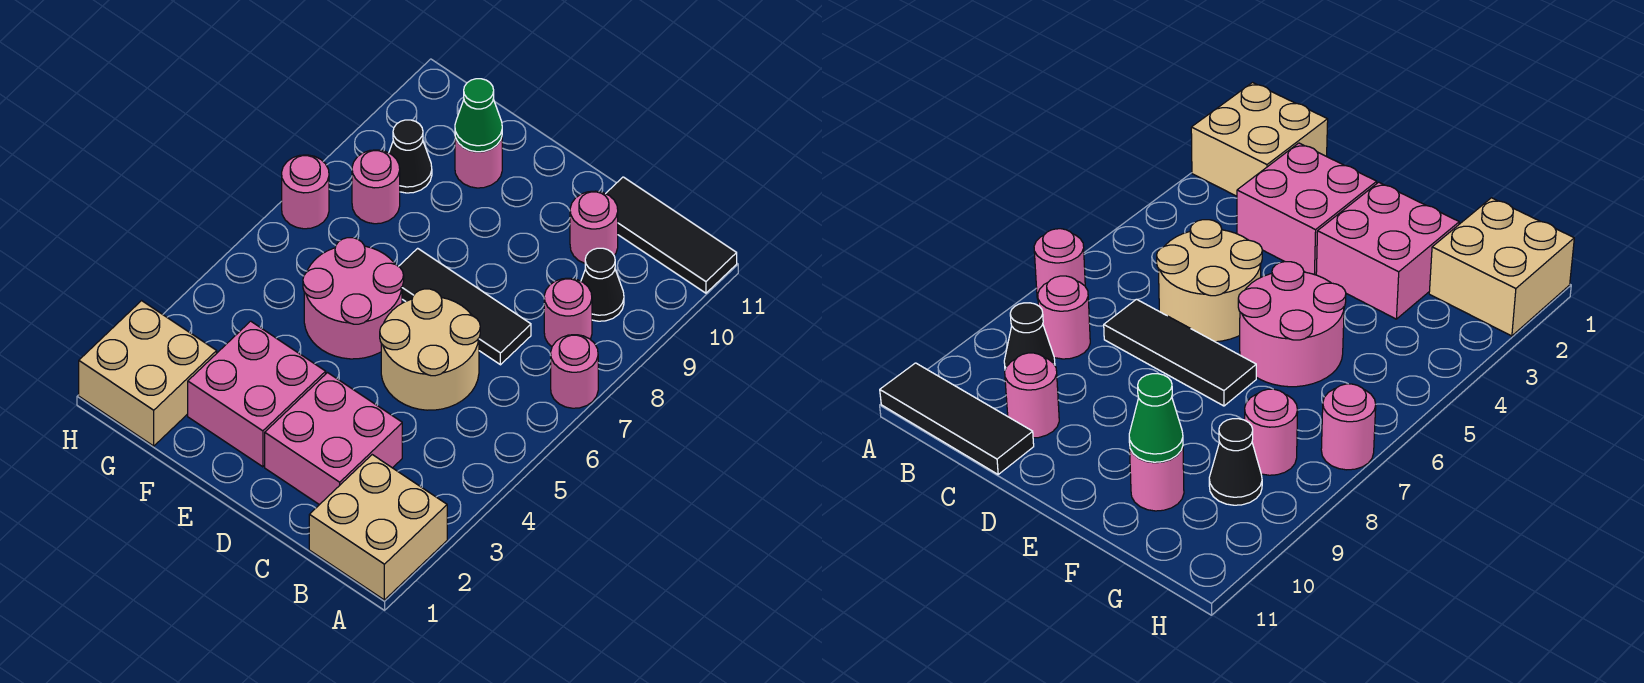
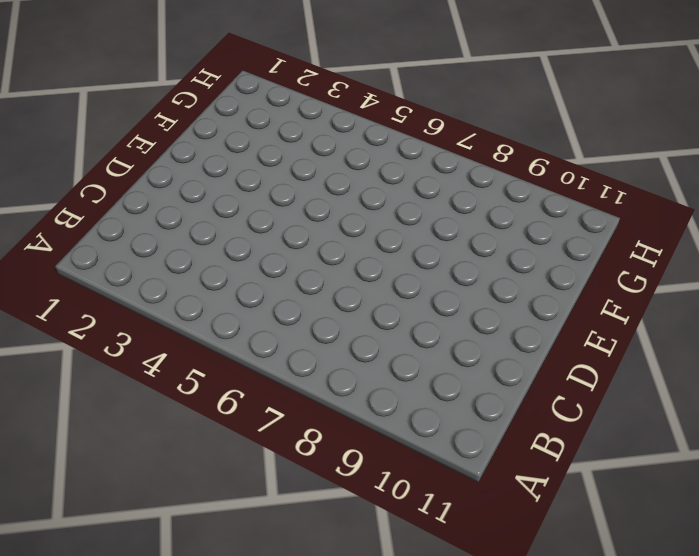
none -> tan 2x2 brick [309,455,447,600]
none -> pink 1x1 round brick [551,335,598,408]
none -> black 1x3 tile [606,177,737,293]

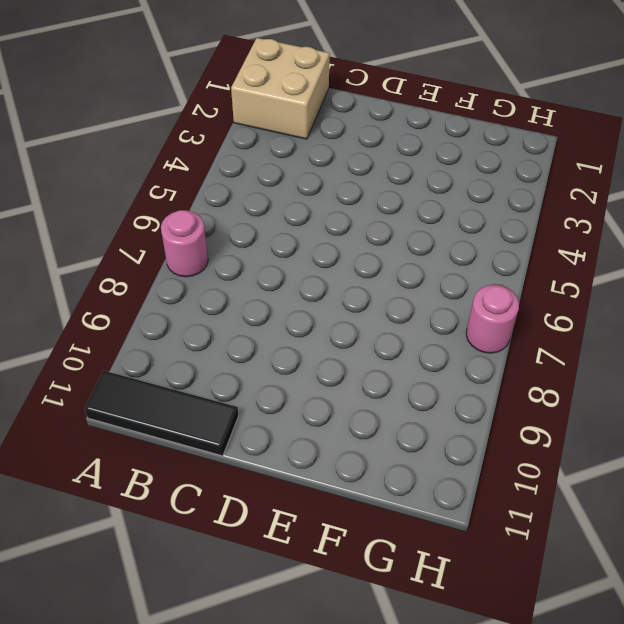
none -> pink 1x1 round brick [544,278,592,346]
none -> black 1x1 cone [581,248,624,321]
none -> pink 2x2 brick [265,373,402,505]

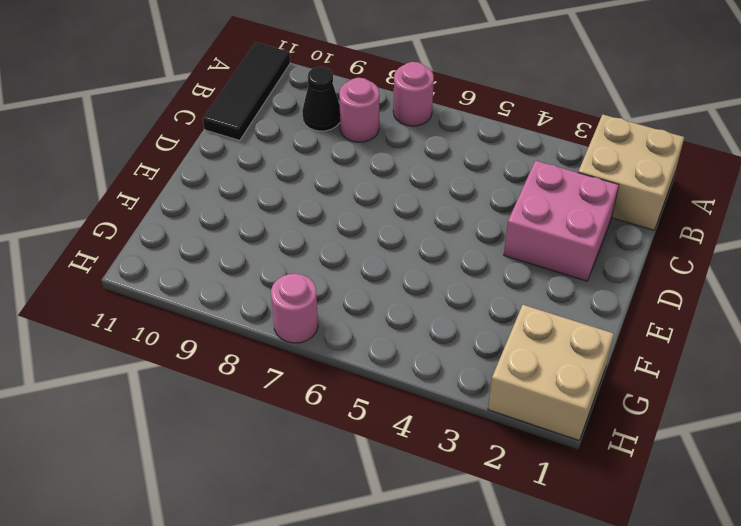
none -> tan 2x2 round brick [380,289,480,410]
none -> black 1x3 tile [399,248,531,365]
none -> pink 1x1 round brick [570,191,618,263]

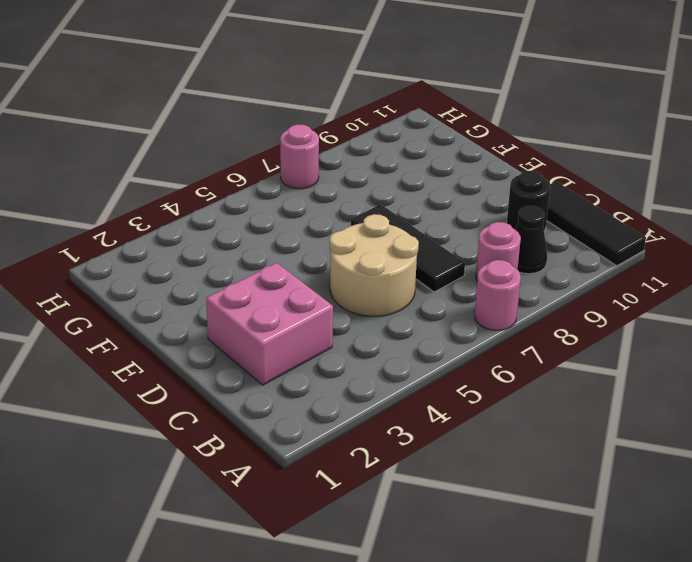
black 1x1 round brick [507,171,550,231] -> pink 1x1 round brick [570,191,618,263]
none -> tan 2x2 brick [309,455,447,600]
none -> pink 2x2 brick [188,321,326,467]
none -> pink 2x2 round brick [303,238,404,359]

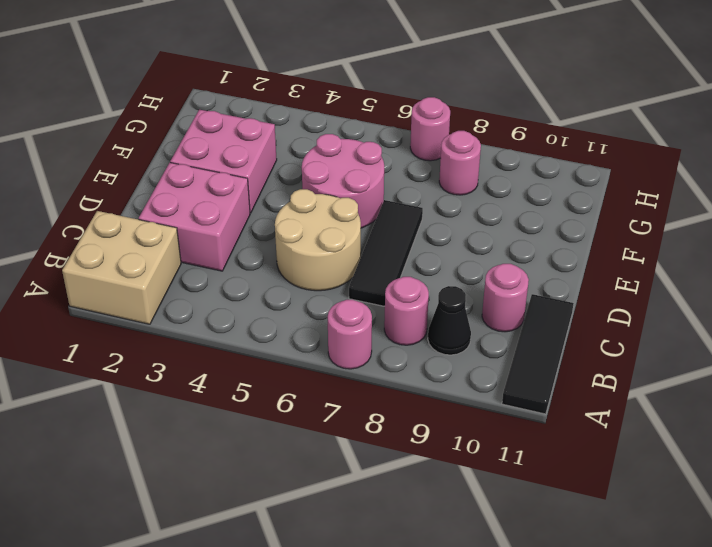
none -> pink 1x1 round brick [455,137,502,188]
none -> tan 2x2 brick [79,301,217,446]
none -> black 1x1 cone [389,120,432,193]

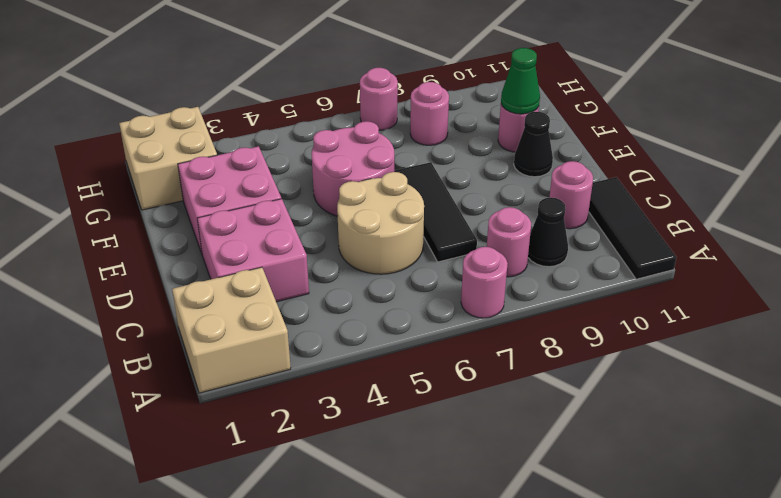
black 1x1 cone [514,112,553,177] -> black 1x1 cone moved to [389,120,432,193]

